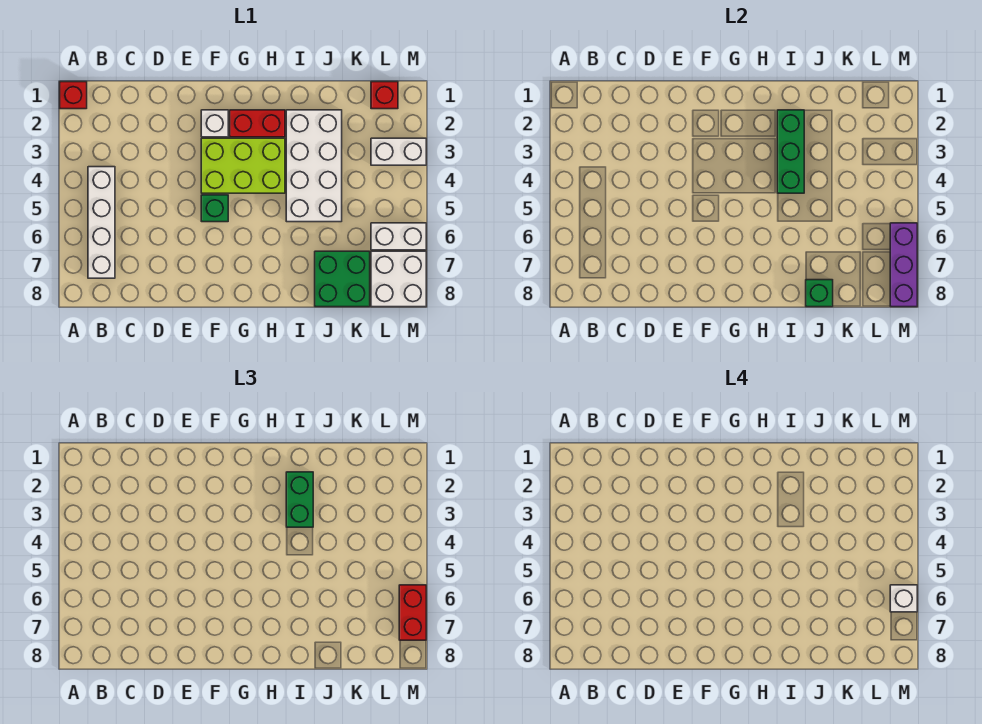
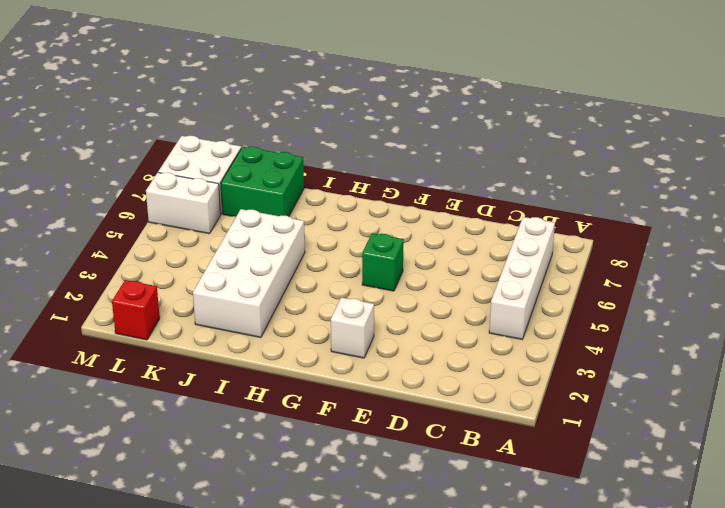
none -> red 1x1 brick [60,82,87,109]
none -> lime 2x3 brick [201,138,285,193]
none -> red 1x2 brick [230,110,285,137]

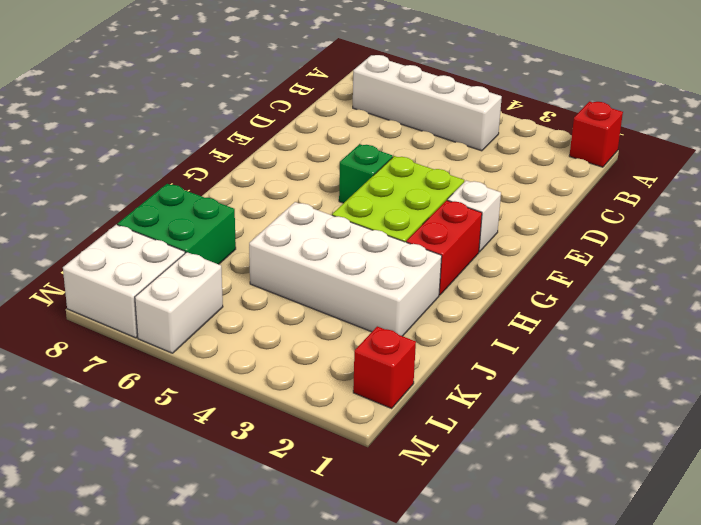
none -> white 1x2 brick [371,138,426,165]
none -> green 1x3 brick [777,110,804,193]
none -> green 1x1 brick [806,280,833,307]

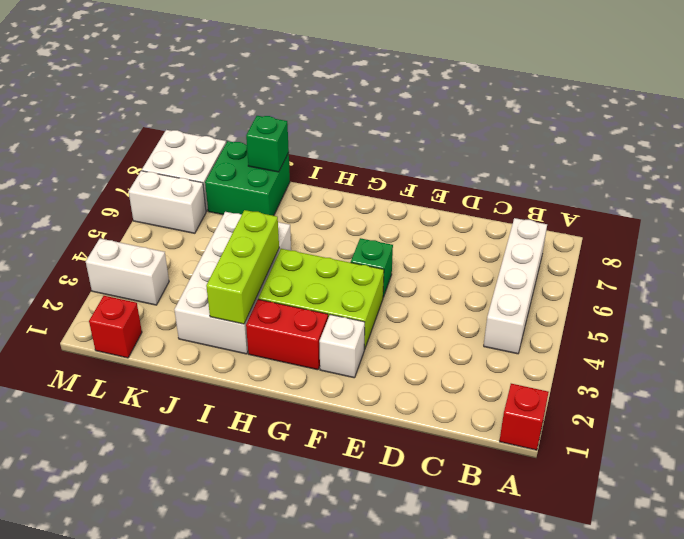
lime 1x3 brick [206,210,279,324] -> green 1x3 brick [777,110,804,193]
none -> purple 1x3 brick [890,223,917,307]
none -> green 1x2 brick [286,472,313,527]
none -> red 1x2 brick [399,585,426,640]

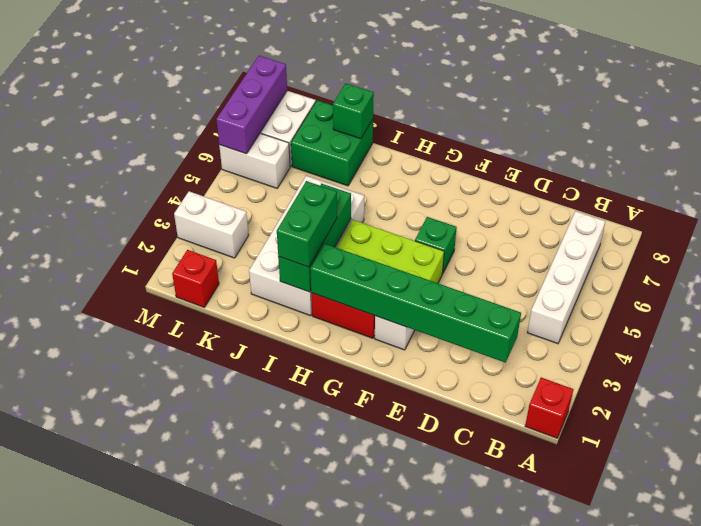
green 1x6 brick [310,244,521,363] -> none
none -> red 1x2 brick [399,585,426,640]
none -> white 1x1 brick [890,585,917,612]

